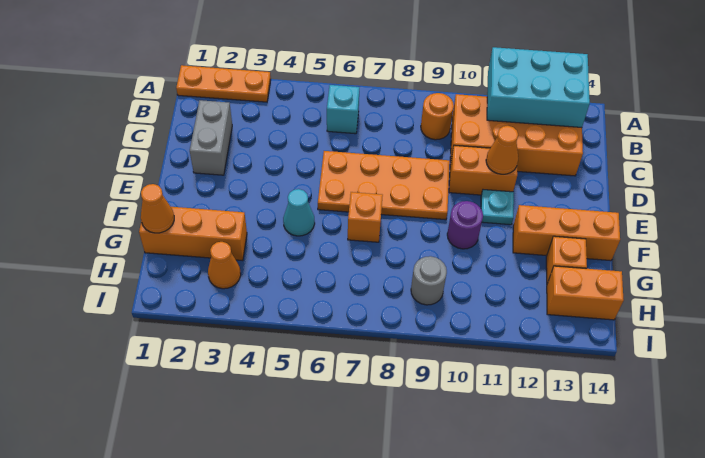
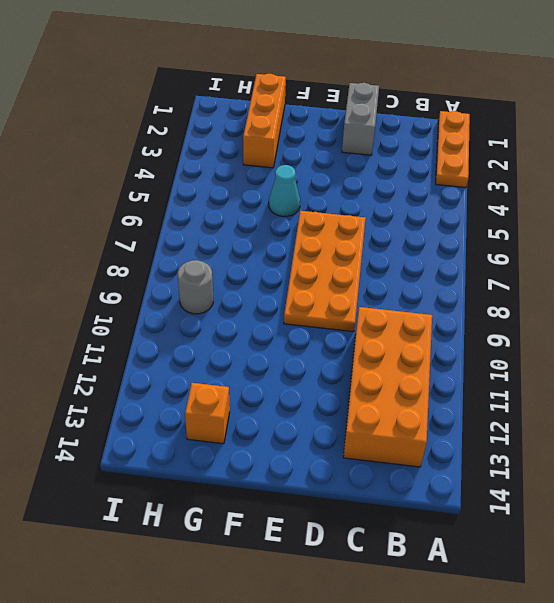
grey 1x2 brick [342,83,379,155] -> grey 1x2 brick turned to [190,100,232,175]
none -> cyan 1x1 brick [327,85,359,134]
none -> orange 1x1 round brick [421,93,454,140]
none -> orange 1x2 brick [449,145,517,195]

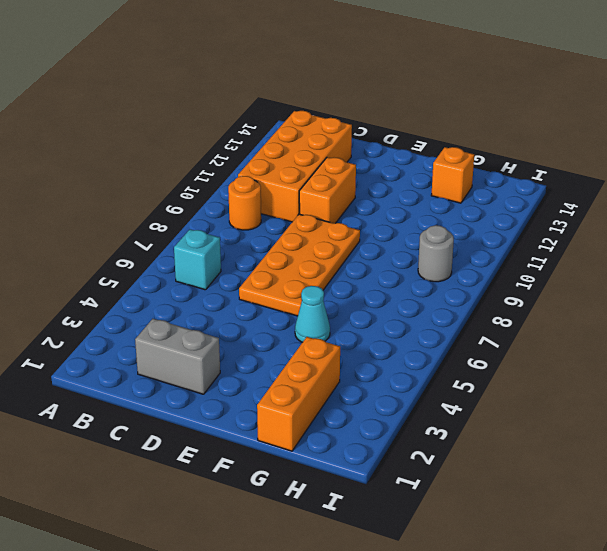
none -> orange 1x3 plate [176,65,271,102]
none -> cyan 1x1 plate [481,190,514,225]
none -> orange 1x1 brick [348,192,383,242]

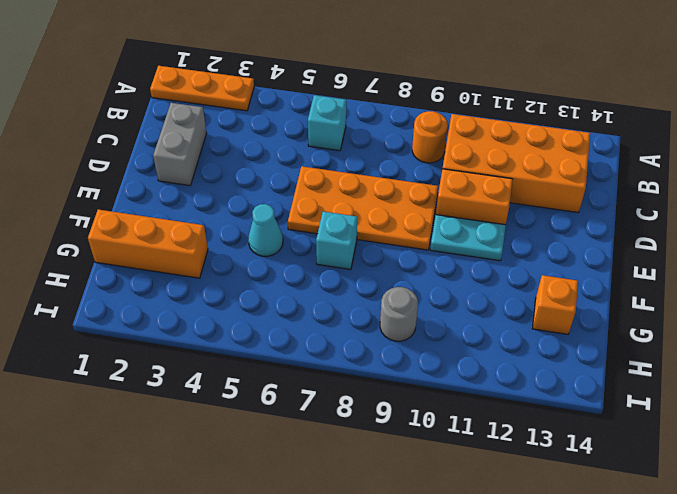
cyan 1x2 plate [430,215,506,261] -> cyan 1x1 plate [481,190,514,225]
cyan 1x1 brick [316,212,357,269] -> orange 1x1 brick [348,192,383,242]
none -> purple 1x1 round brick [447,201,483,249]
none -> orange 1x3 brick [513,205,620,261]
none -> orange 1x1 cone [208,242,241,289]

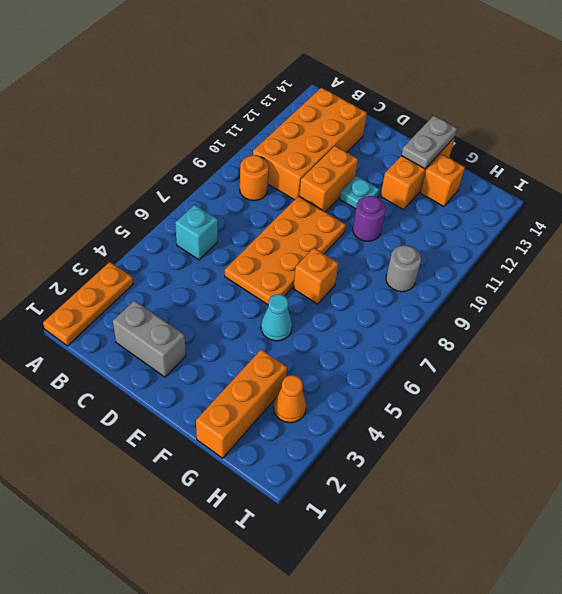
grey 1x2 plate [401,116,457,169] -> none
none -> orange 1x2 brick [547,266,624,320]
none -> cyan 2x3 brick [487,47,590,127]
none -> orange 1x1 cone [486,126,518,174]

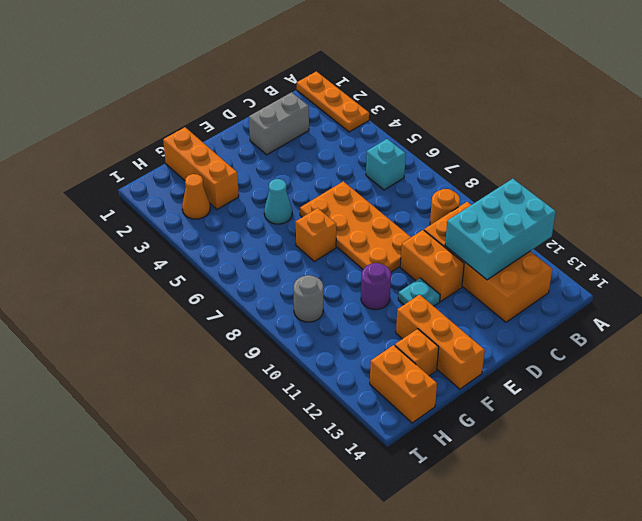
cyan 2x3 brick [445,179,556,280] -> cyan 2x3 brick turned to [487,47,590,127]
none -> orange 1x1 cone [486,126,518,174]
none -> orange 1x1 cone [141,184,174,233]

